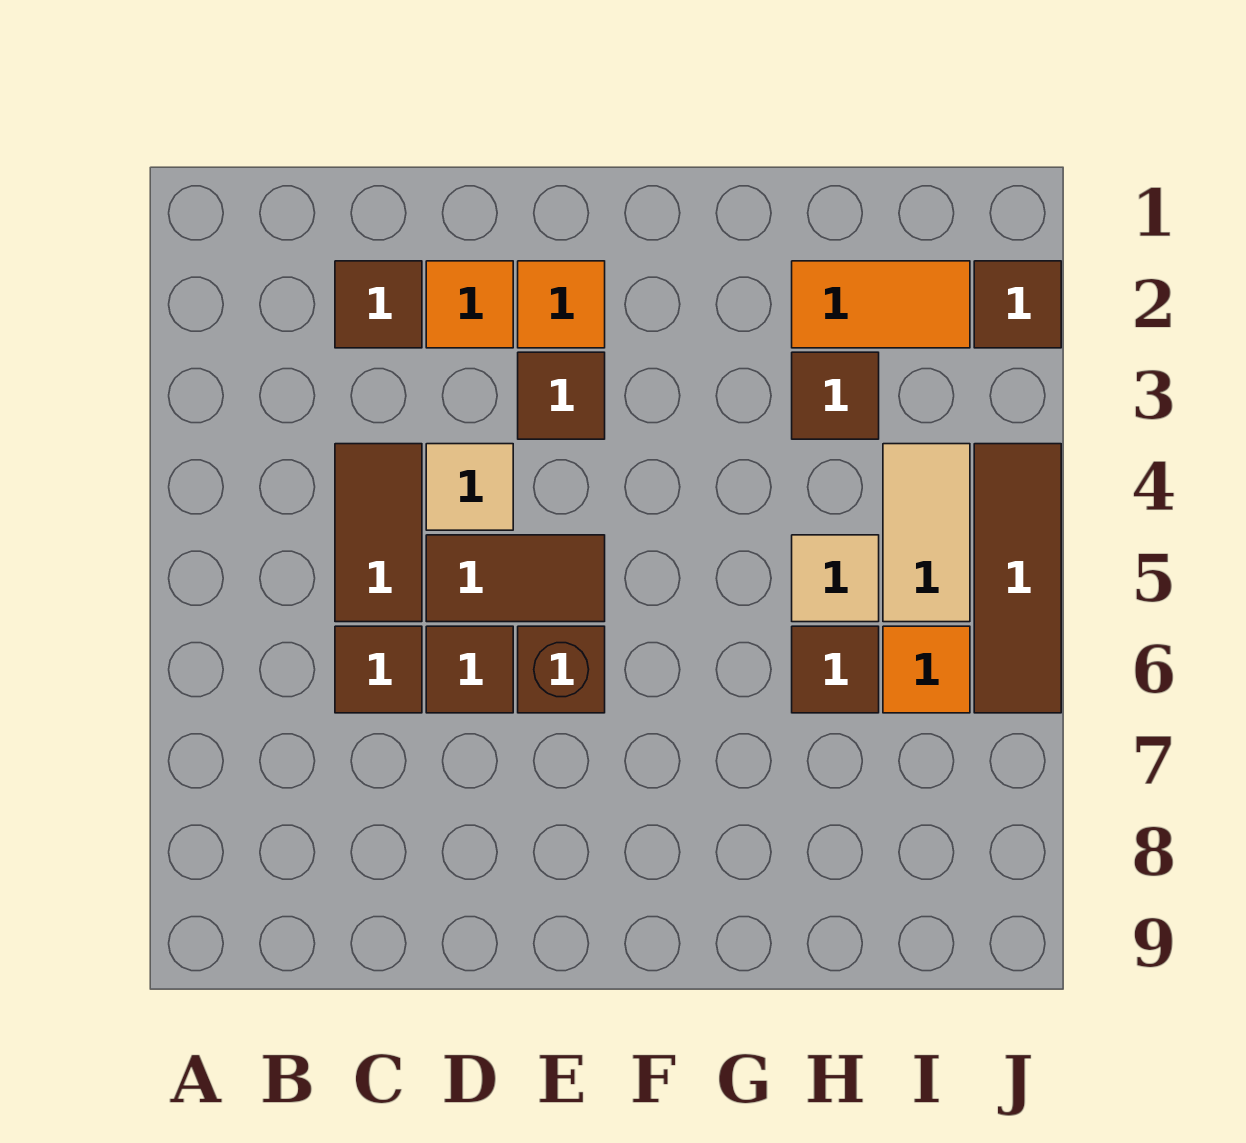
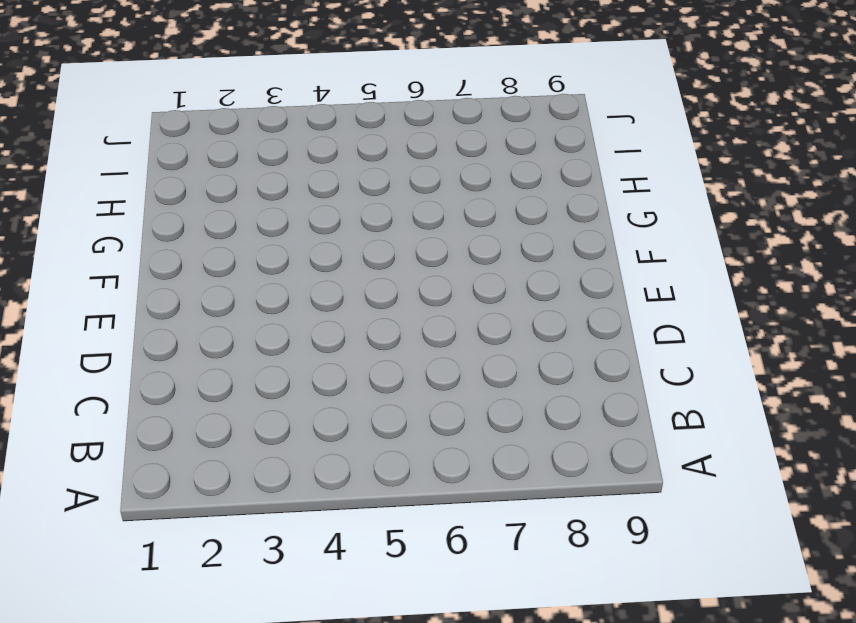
none -> brown 1x1 tile [335,261,422,348]
none -> brown 1x2 tile [335,444,422,622]
none -> brown 1x1 tile [335,626,422,713]

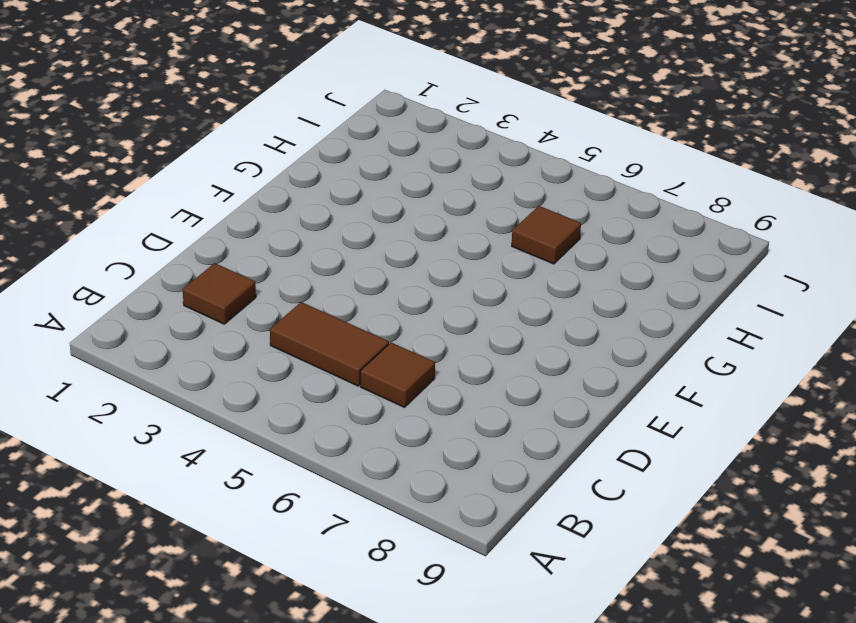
none -> orange 1x1 tile [426,261,513,348]
none -> tan 1x1 tile [426,444,513,530]
none -> brown 1x2 tile [426,535,605,622]

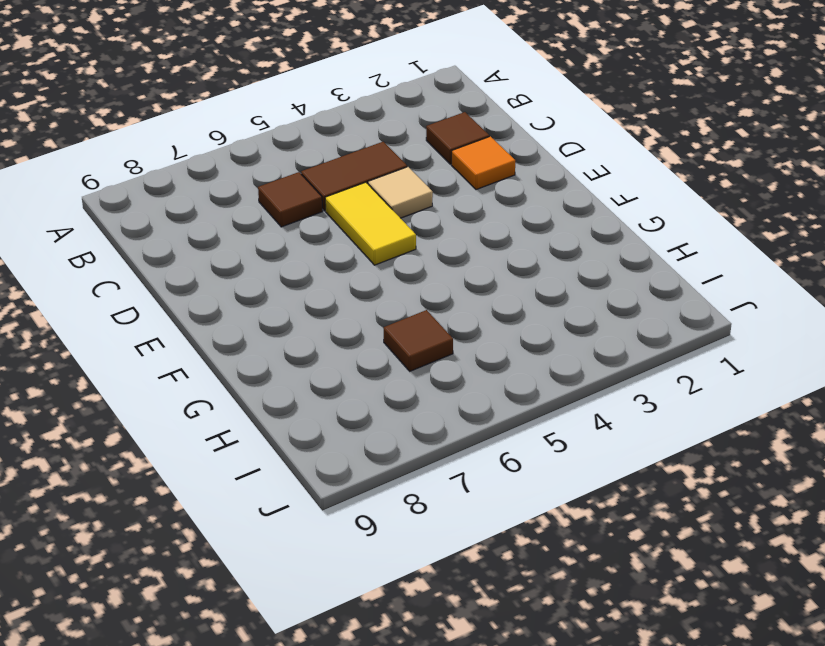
yellow 1x2 tile [325,182,416,265] -> brown 1x2 tile [426,535,605,622]
none -> brown 1x1 tile [426,626,513,713]
none -> orange 1x1 tile [518,261,605,348]
none -> brown 1x1 tile [518,352,605,439]

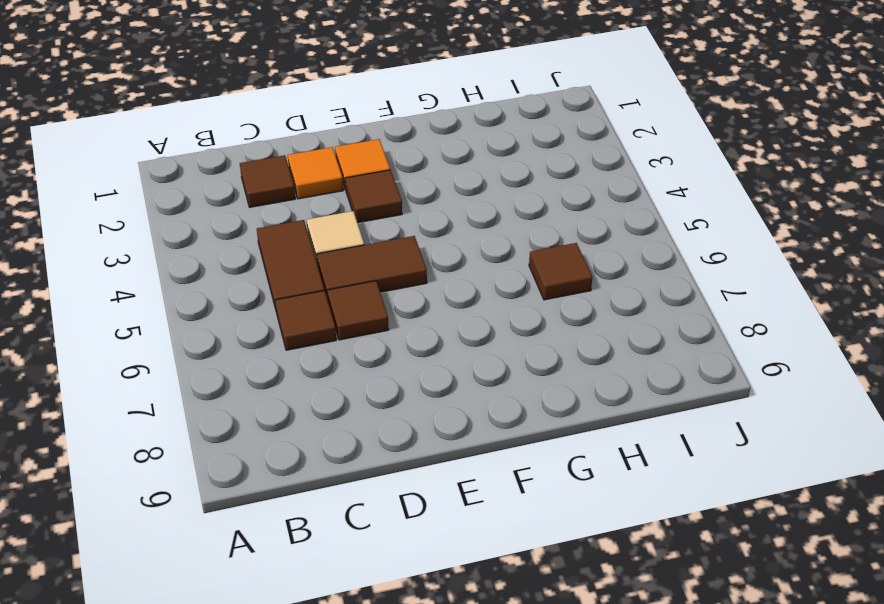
none -> brown 1x1 brick [518,626,605,713]
none -> orange 1x2 tile [792,261,970,348]
none -> brown 1x1 tile [792,352,879,439]

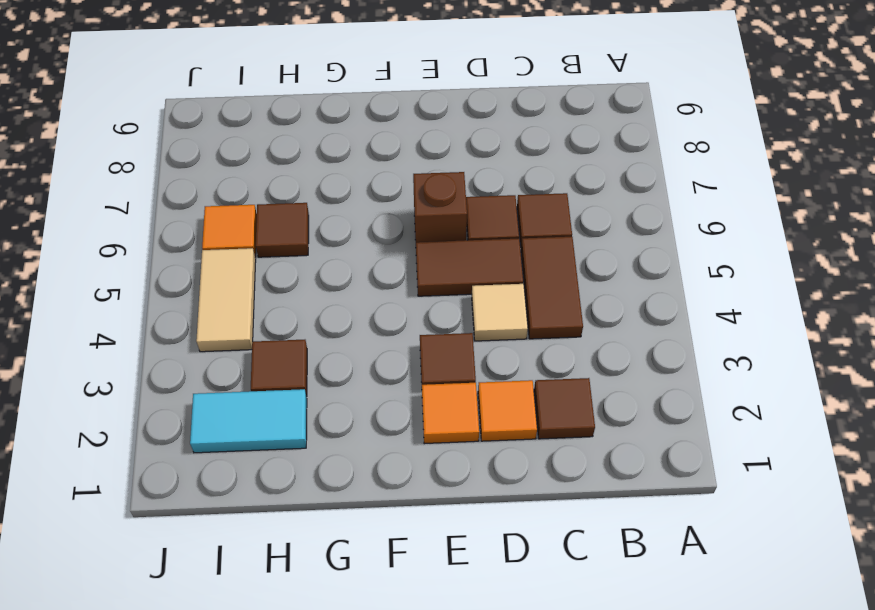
cyan 1x2 tile [190,389,307,453] -> orange 1x2 tile [792,261,970,348]
none -> tan 1x1 tile [792,535,879,622]
none -> brown 1x1 tile [974,261,1061,348]
none -> brown 1x3 tile [974,444,1061,713]

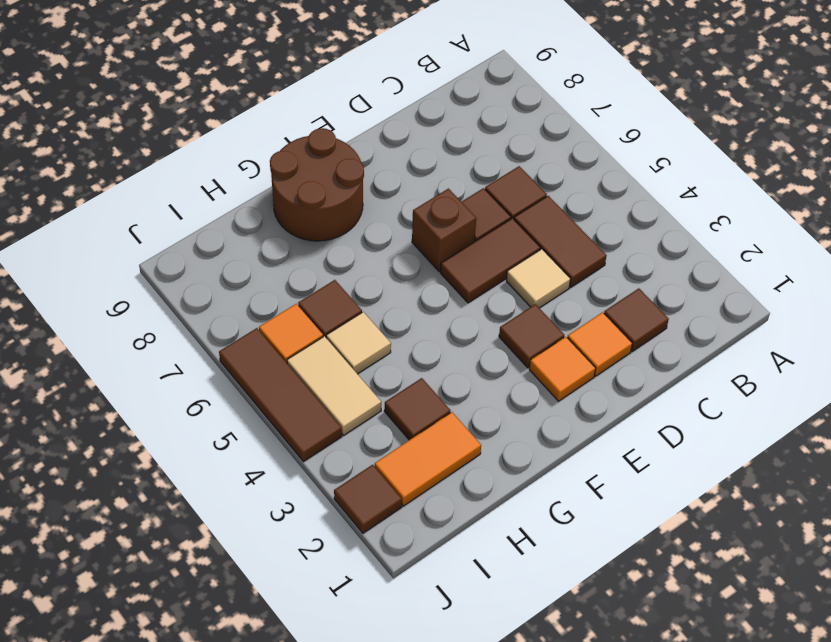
brown 2x2 round brick [270,128,364,241] -> none

